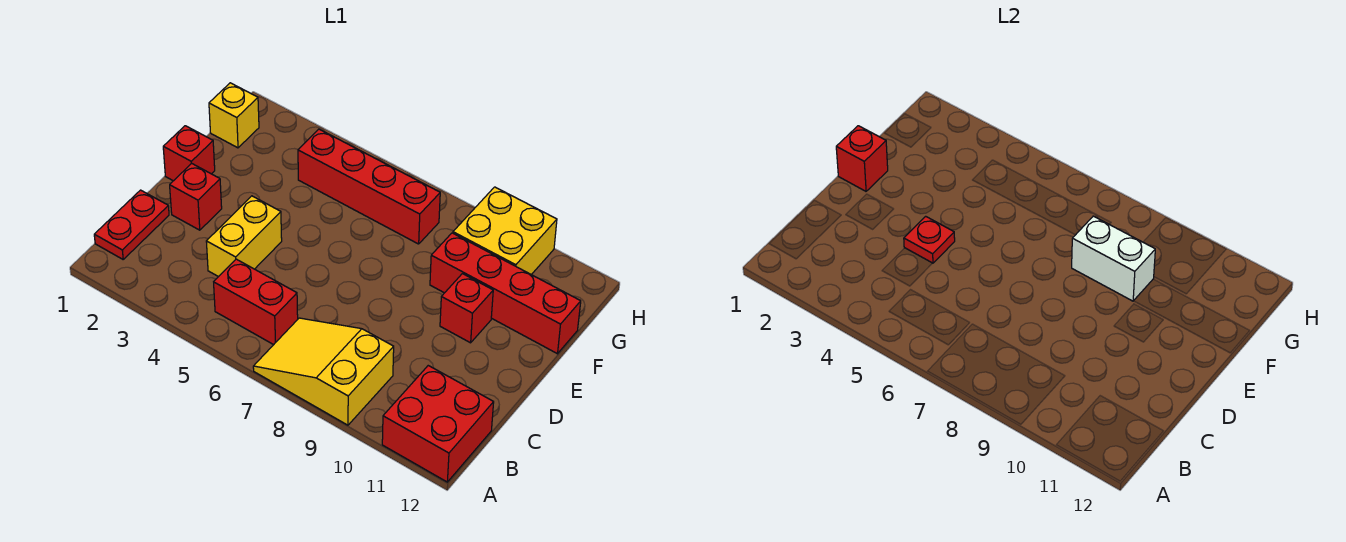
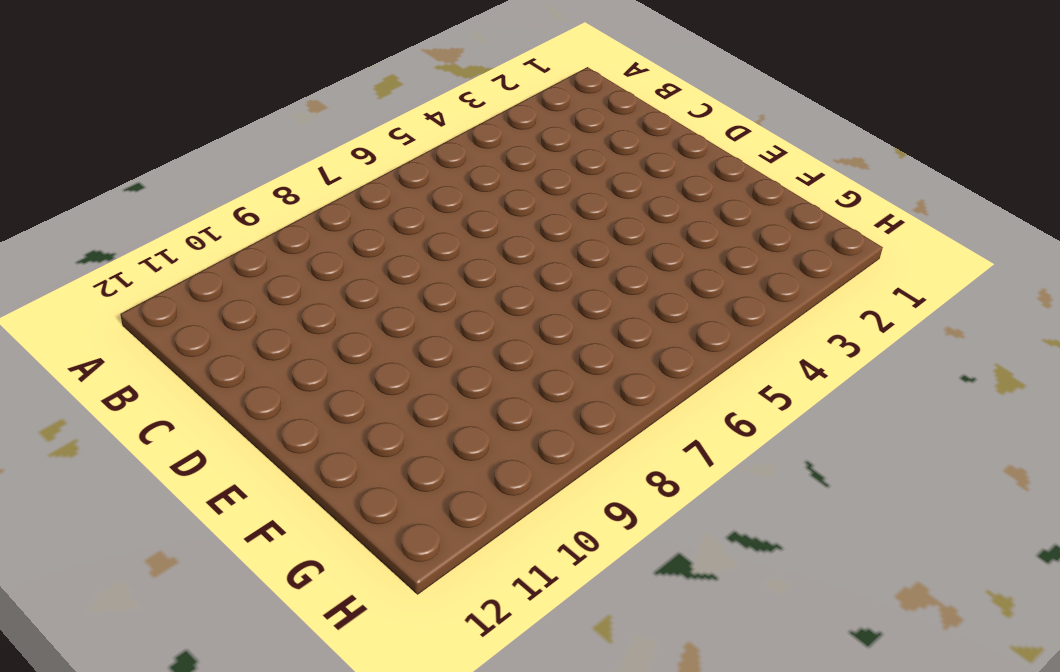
none -> yellow 2x3 slope [253,318,394,425]
none -> red 2x2 brick [382,366,494,482]
none -> red 1x2 plate [94,190,169,259]

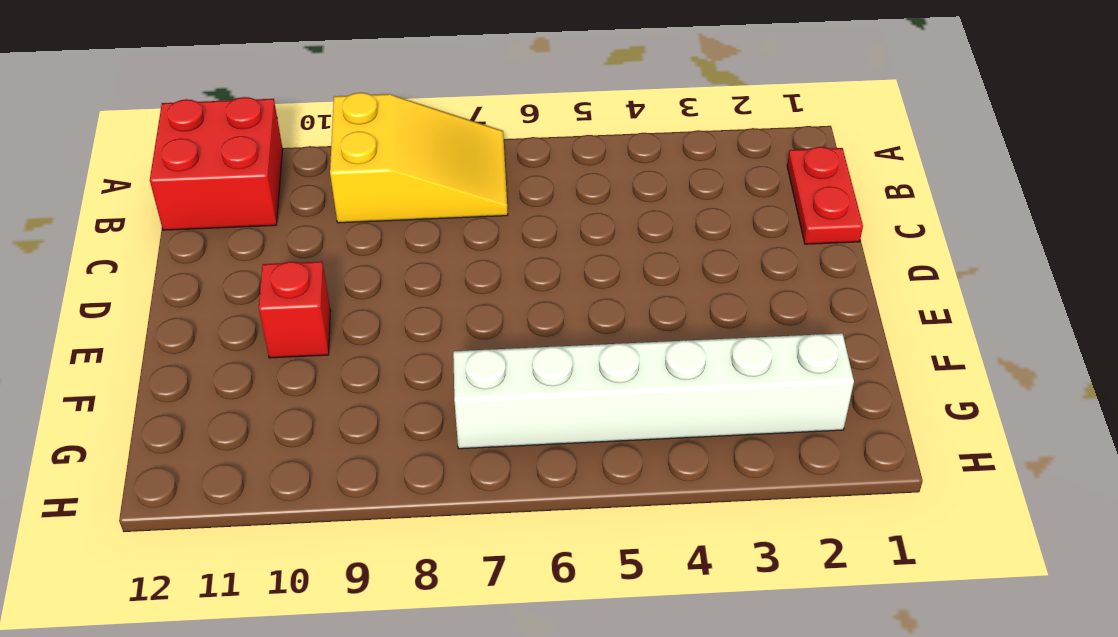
white 1x6 brick [453,333,854,449] -> red 1x4 brick [298,129,440,244]
none -> red 1x2 brick [214,259,298,345]
none -> yellow 1x2 brick [206,196,282,277]
none -> red 1x1 brick [170,163,222,230]

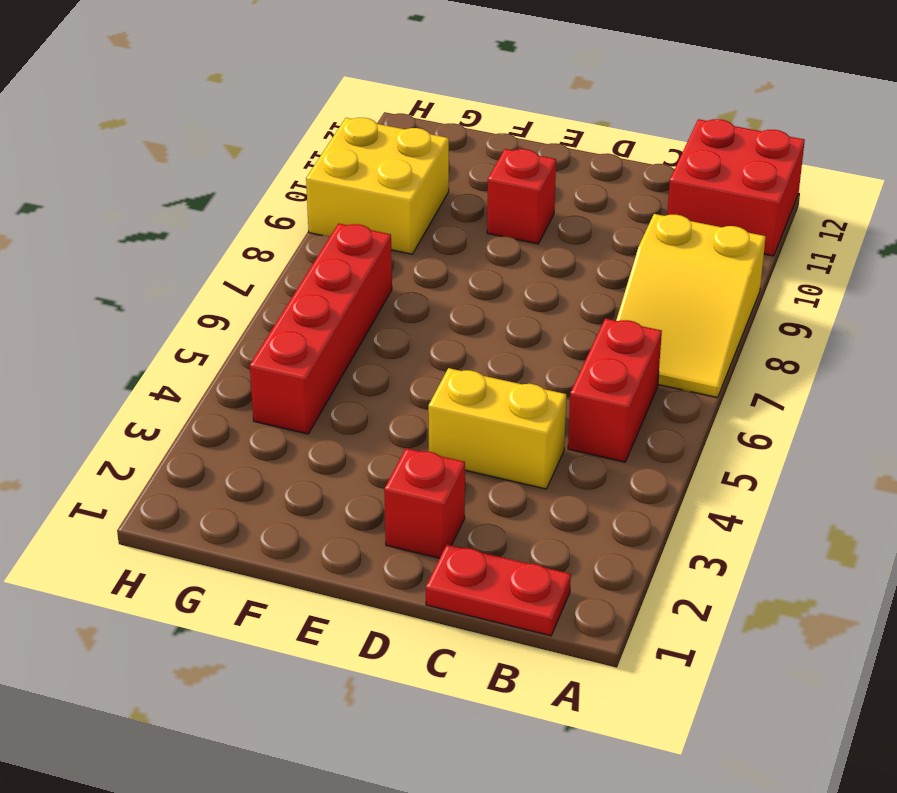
none -> red 1x1 brick [163,126,215,181]
none -> red 1x4 brick [430,233,581,354]
none -> yellow 1x1 brick [209,83,259,148]

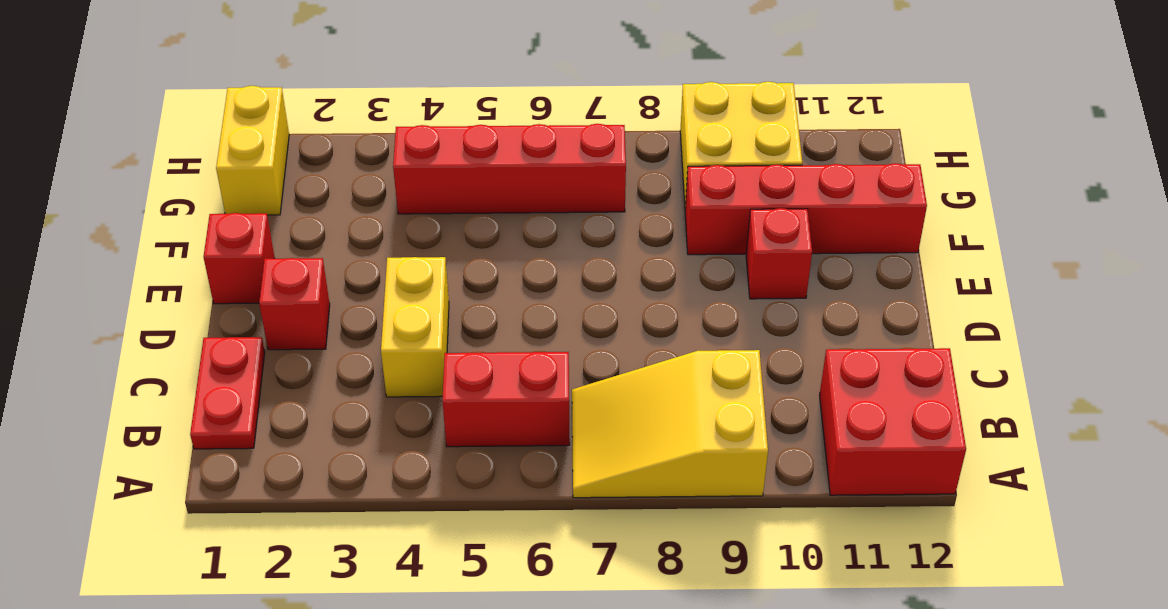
yellow 1x2 brick [216,86,289,215] -> yellow 1x1 brick [209,83,259,148]
none -> red 1x1 plate [904,216,955,263]
none -> red 1x1 brick [836,126,888,191]
none -> white 1x2 brick [1072,216,1155,301]

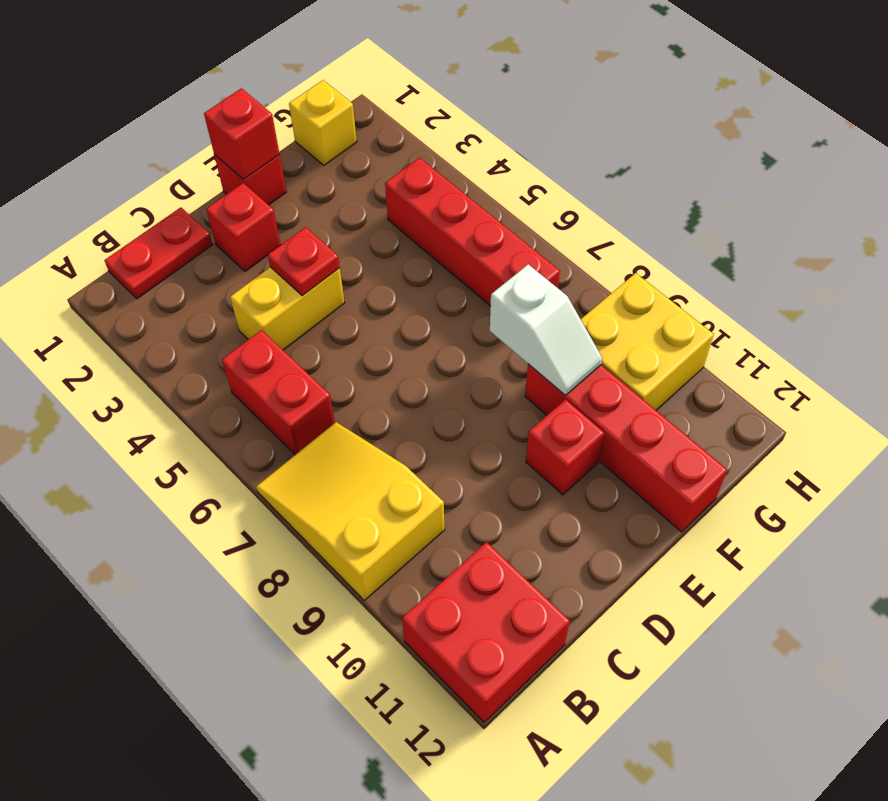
white 1x2 slope [490,264,602,395] -> white 1x2 brick [1072,216,1155,301]

